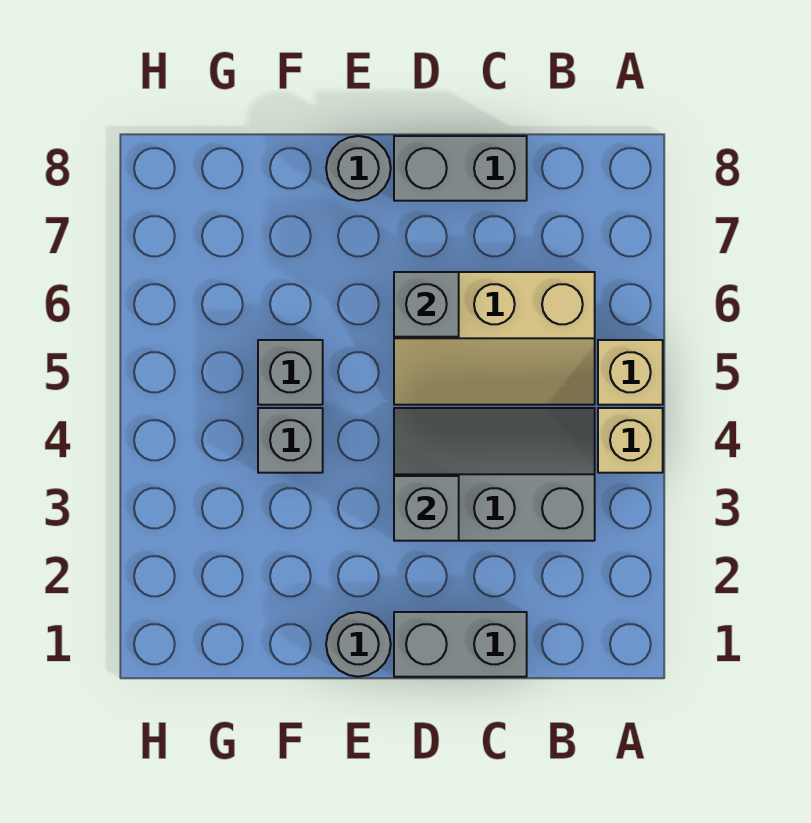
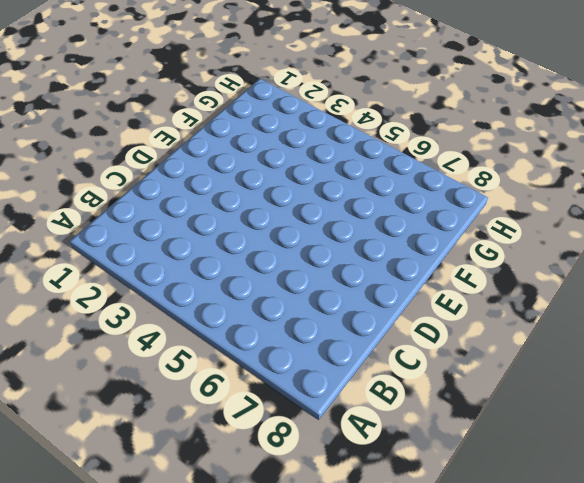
none -> tan 1x1 brick [598,408,663,473]
none -> tan 1x1 brick [598,340,663,405]
none -> grey 2x3 slope [394,408,595,541]

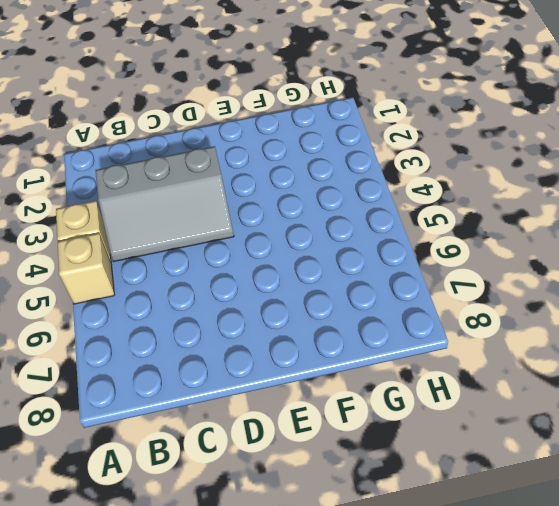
none -> tan 2x3 slope [394,272,595,405]
none -> grey 1x2 brick [394,612,527,677]
none -> grey 1x2 brick [394,136,527,201]

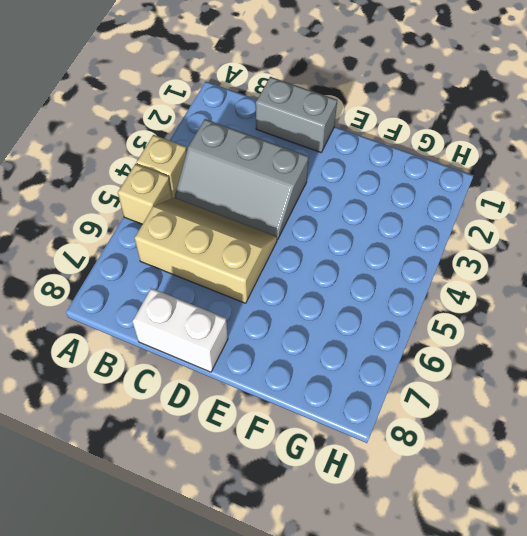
white 1x2 brick [133,288,228,372] -> grey 1x2 brick [394,136,527,201]
none -> grey 1x1 round brick [326,612,391,677]
none -> grey 1x1 round brick [326,136,391,201]
none -> grey 1x1 brick [258,408,323,473]

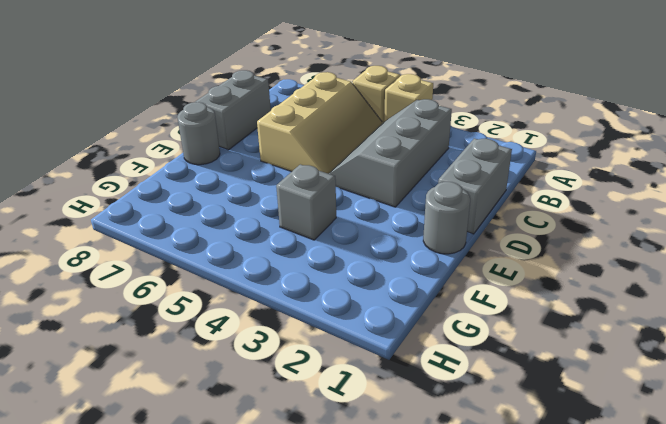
none -> grey 1x1 brick [258,340,323,405]
none -> grey 1x1 brick [394,476,459,541]
none -> grey 1x1 brick [394,272,459,337]

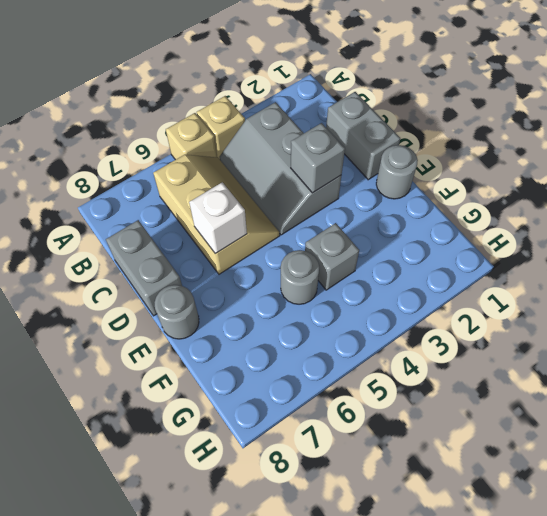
white 1x1 brick [189,182,247,254] -> grey 1x1 brick [394,272,459,337]
grey 1x1 round brick [281,250,319,304] -> grey 1x1 brick [258,340,323,405]

